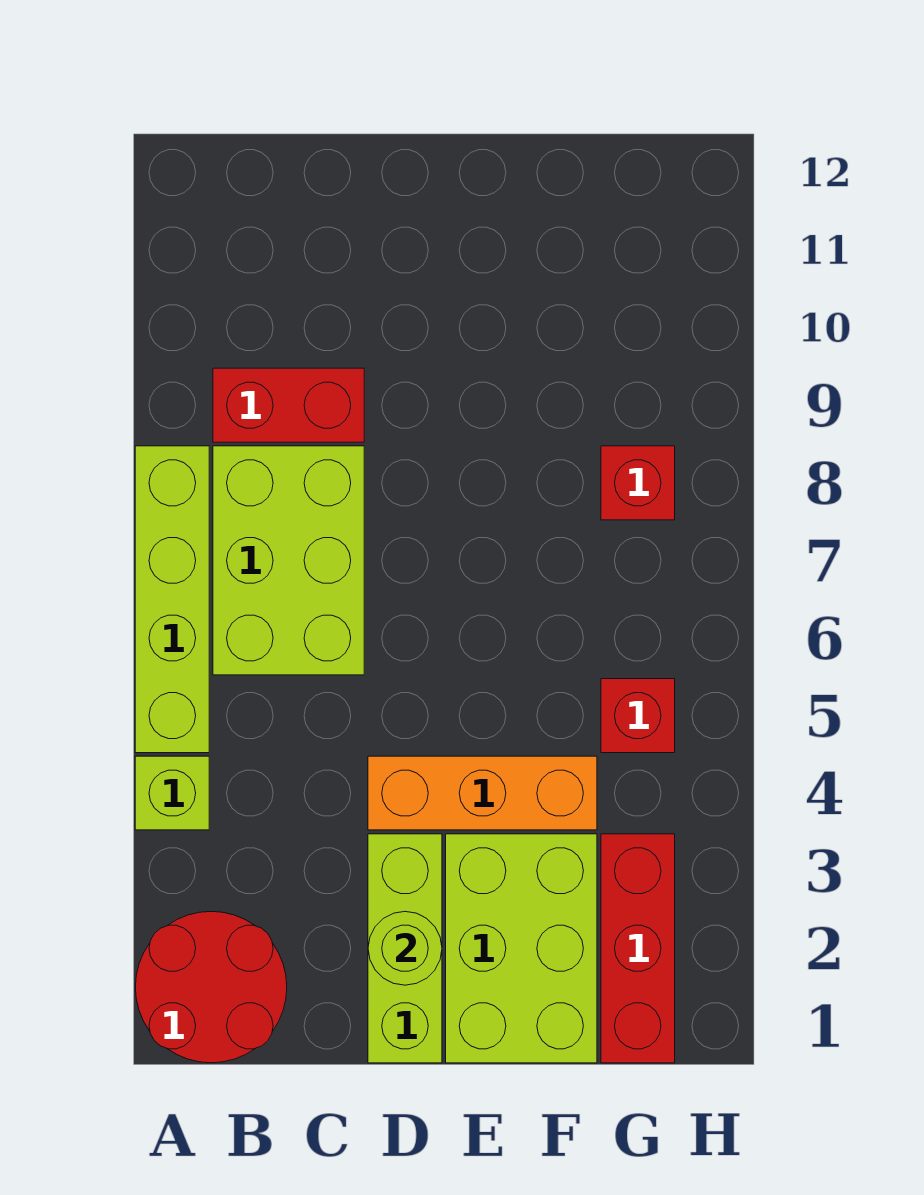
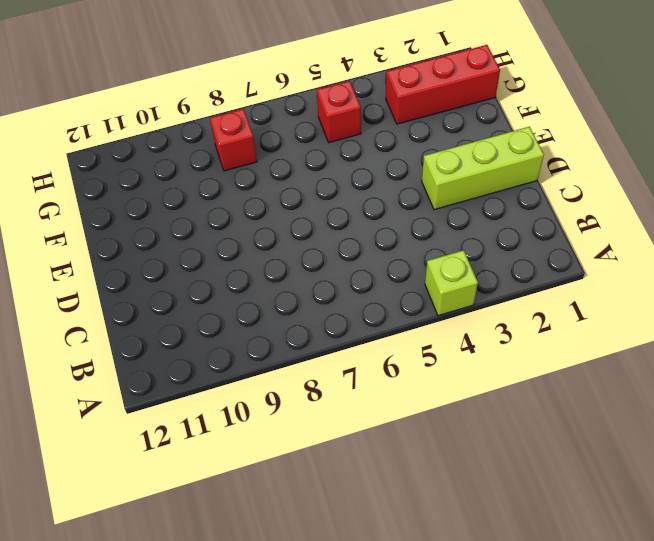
none -> red 2x2 round brick [135,911,287,1063]
none -> lime 1x4 brick [135,446,209,753]
none -> lime 2x3 brick [213,446,364,675]

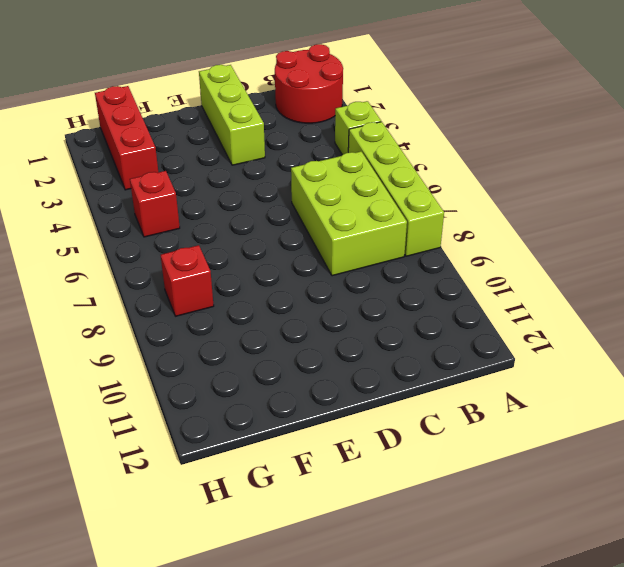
none -> red 1x2 brick [213,368,364,442]
none -> orange 1x3 brick [368,756,597,830]
none -> lime 2x3 brick [446,834,597,1063]

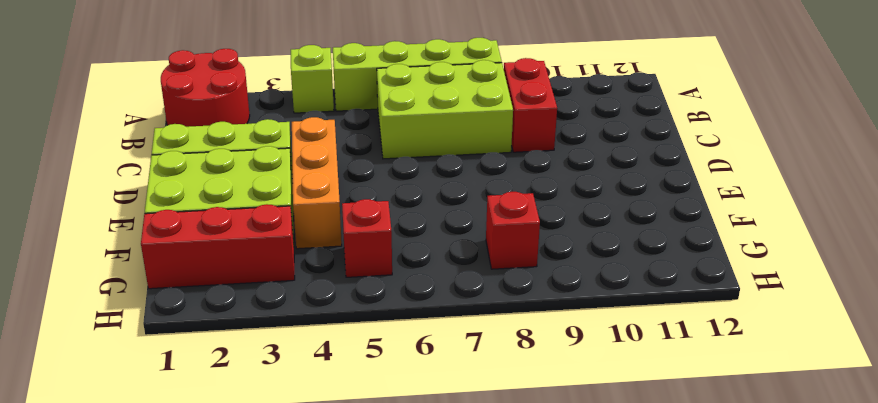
none -> lime 1x1 round brick [368,912,442,985]

